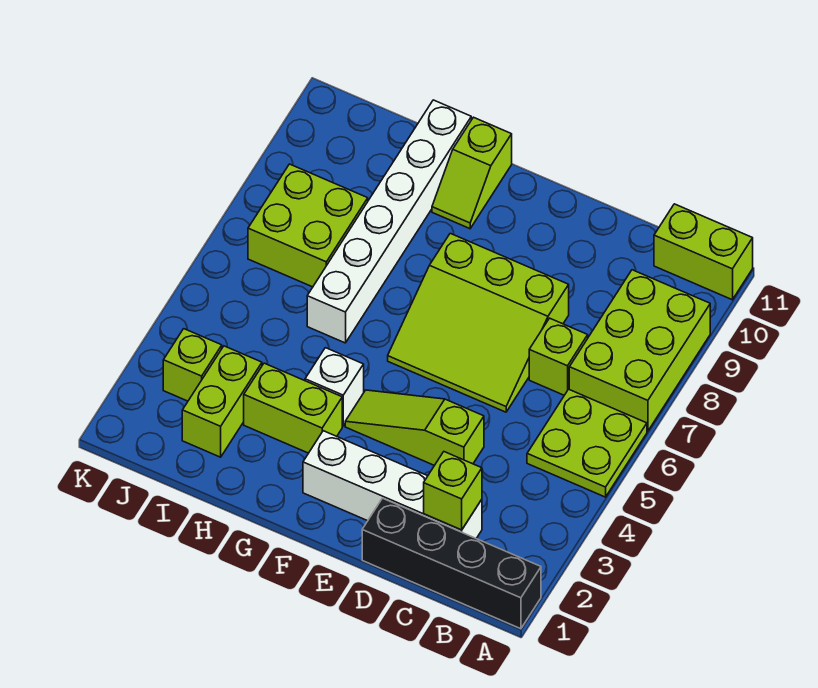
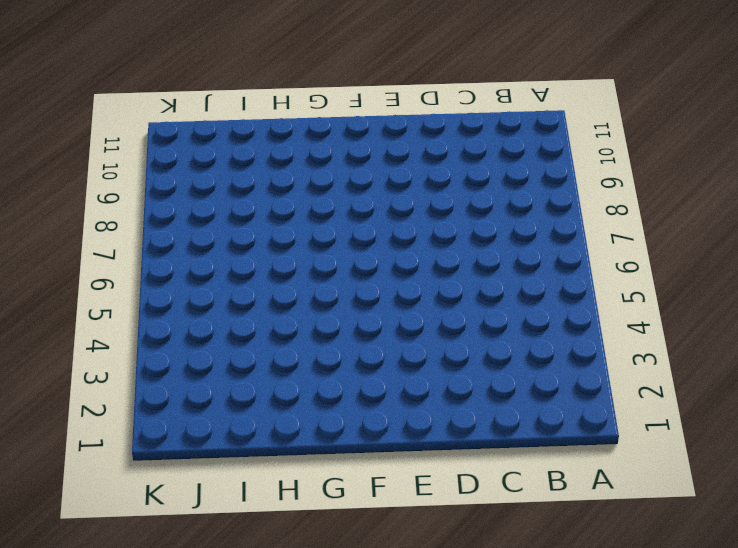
none -> black 1x4 brick [362,498,541,629]
none -> lime 2x2 plate [527,389,647,497]
none -> lime 2x3 brick [569,270,710,431]

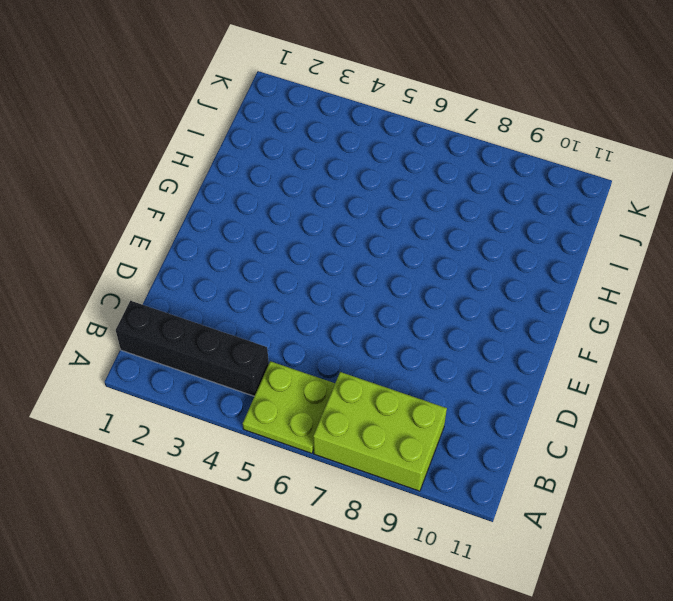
black 1x4 brick [116,301,269,396] -> black 1x4 brick turned to [362,498,541,629]
none -> lime 1x2 brick [654,204,753,300]
none -> white 1x4 brick [303,431,482,538]
none -> lime 1x1 brick [529,318,588,395]

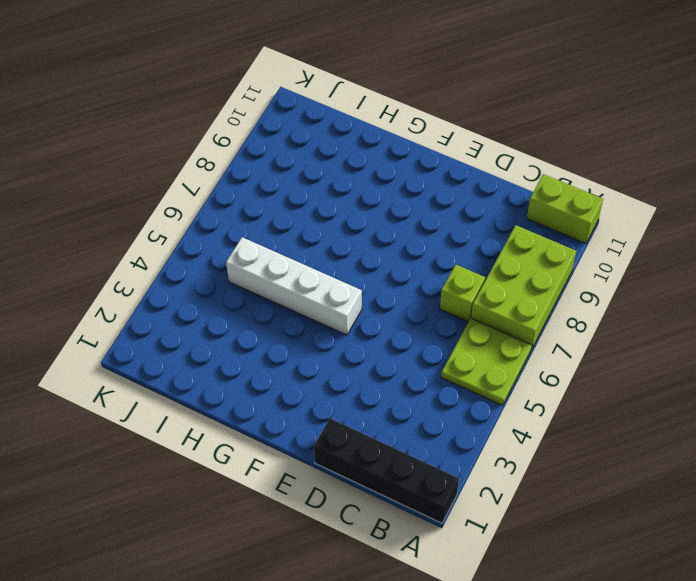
white 1x4 brick [226,237,362,335] -> white 1x4 brick moved to [303,431,482,538]
none -> lime 1x3 slope [345,390,484,465]
none -> lime 3x3 slope [388,233,569,412]
none -> lime 1x2 brick [244,363,342,453]

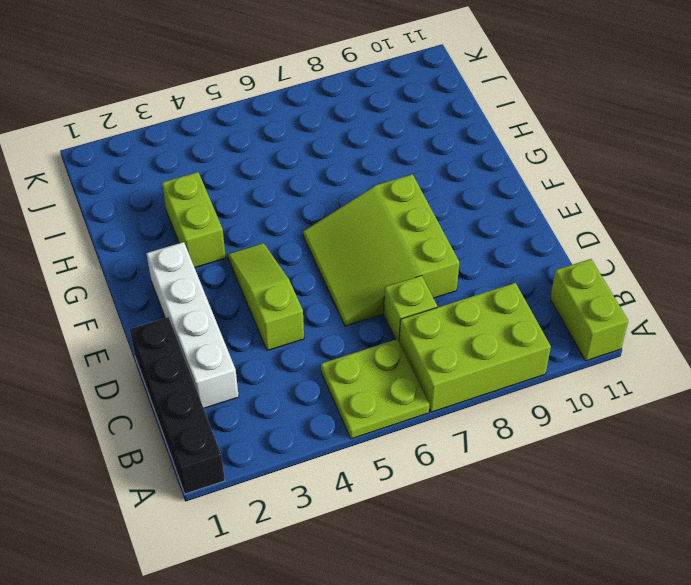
none -> white 1x1 brick [305,348,364,426]
none -> lime 1x2 slope [432,117,512,229]
none -> white 1x6 brick [307,100,471,343]

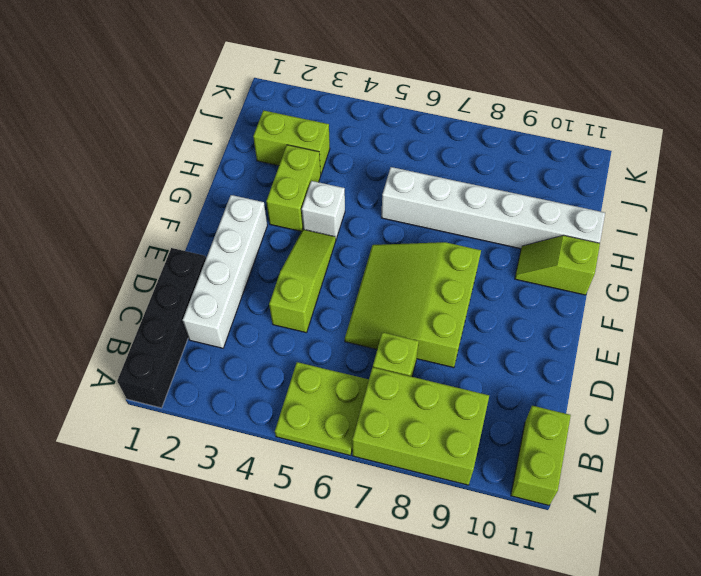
none -> lime 2x2 brick [248,164,368,287]
none -> lime 1x1 brick [163,329,222,401]
none -> lime 1x1 brick [424,452,482,530]

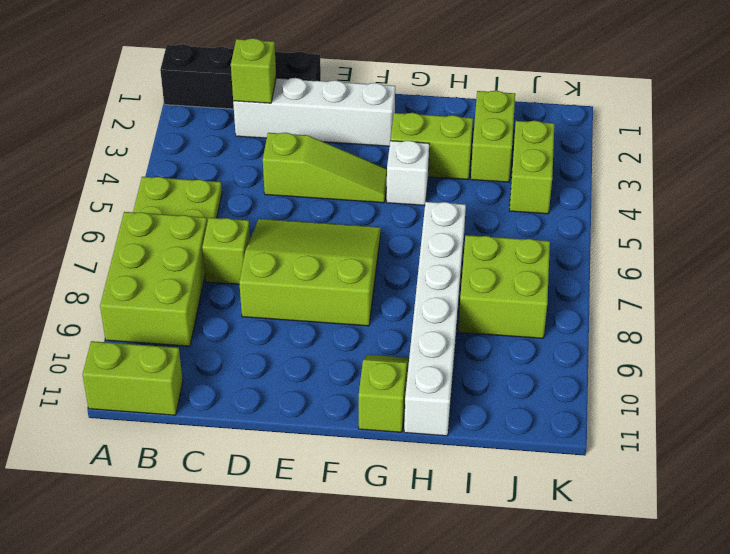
lime 1x2 brick [510,121,554,214] -> lime 1x1 brick [163,329,222,401]

